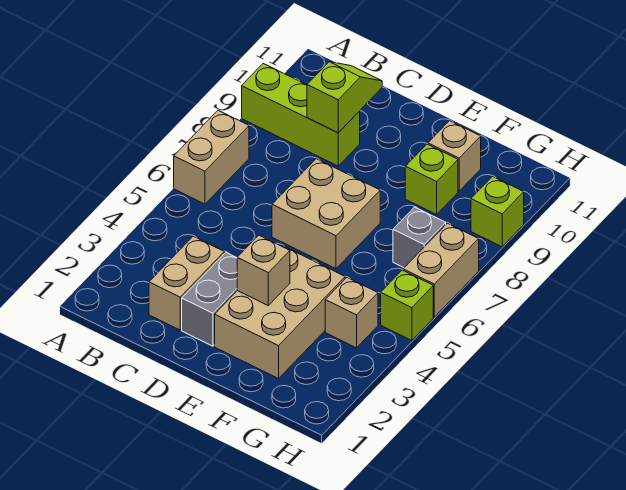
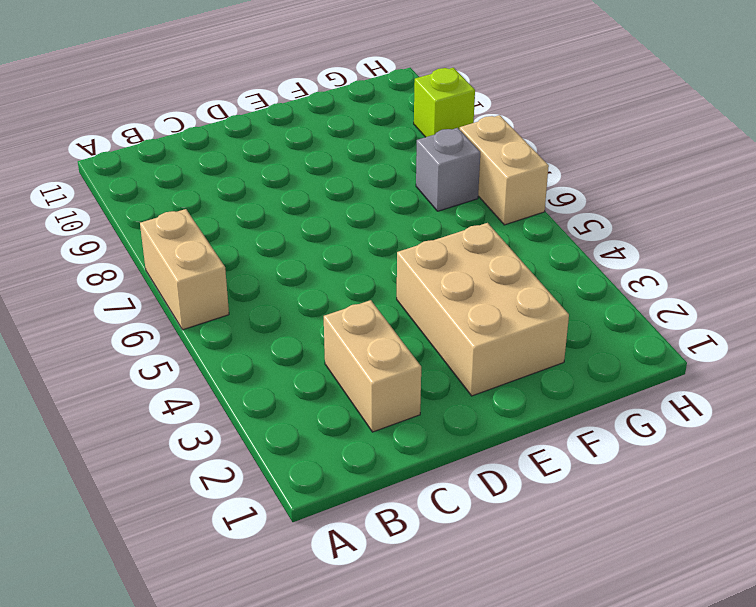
none -> lime 1x3 brick [242,64,360,166]
none -> grey 1x2 brick [182,253,237,346]
none -> tan 2x2 brick [272,159,380,269]

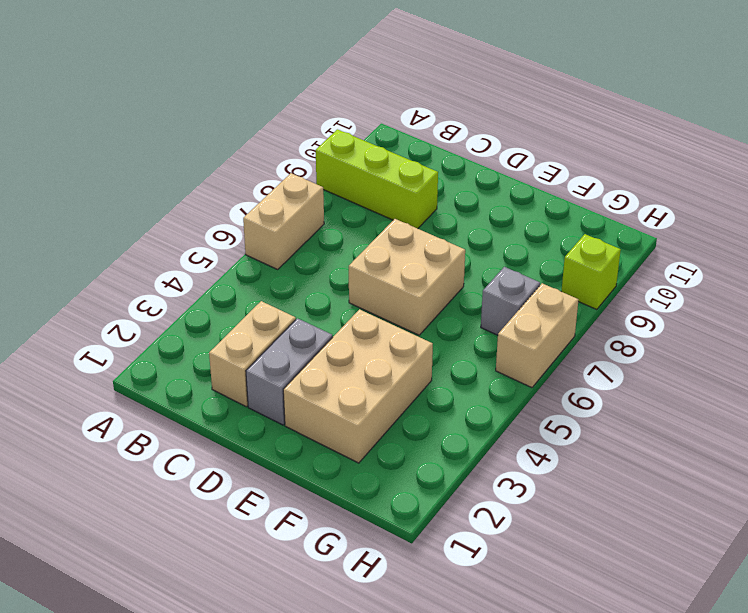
none -> lime 1x1 brick [405,144,458,215]
none -> tan 1x1 brick [428,121,481,191]
none -> tan 1x1 brick [325,278,378,348]

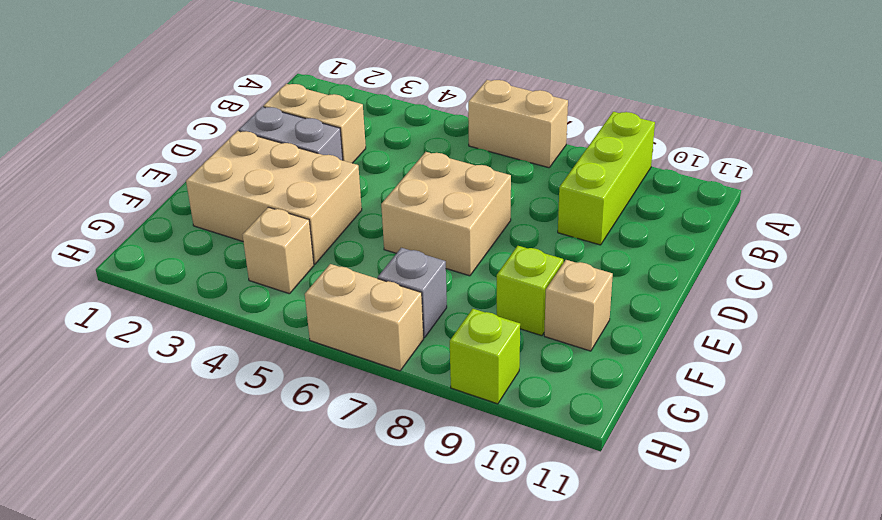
none -> lime 1x1 brick [381,270,433,341]
none -> lime 1x2 slope [307,62,382,133]
none -> tan 1x1 brick [237,235,290,305]

